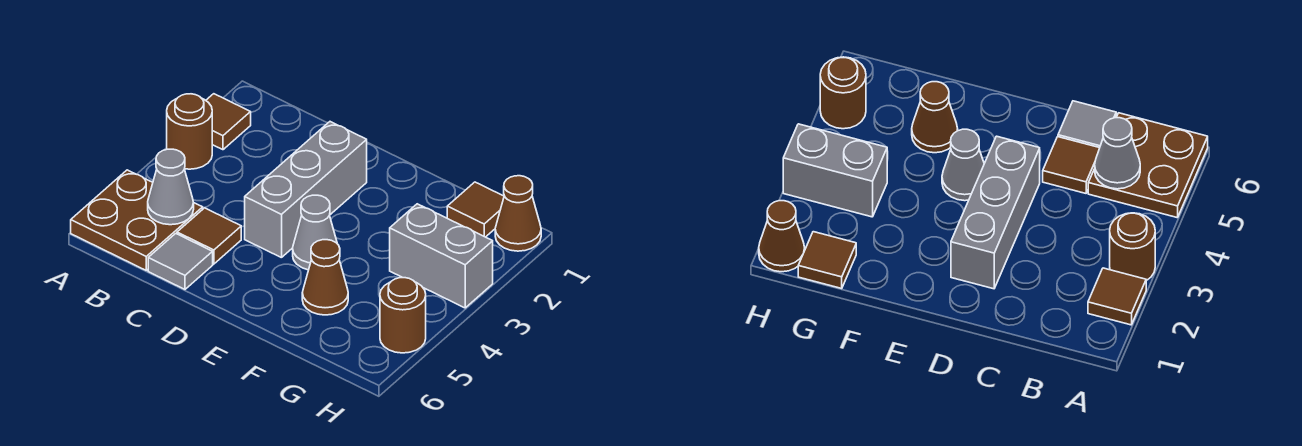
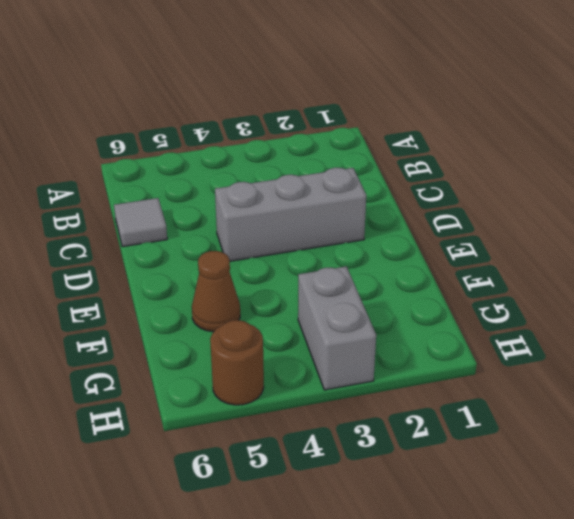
none -> brown 1x1 tile [206,94,251,150]
none -> brown 1x1 round brick [167,94,212,169]
none -> brown 2x2 plate [71,170,203,270]

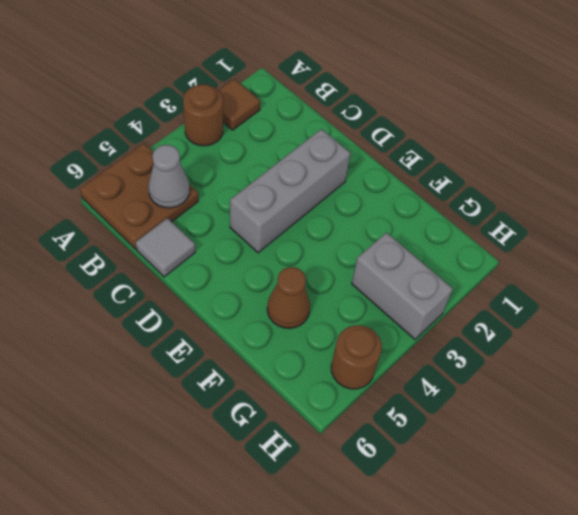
none -> brown 1x1 tile [177,208,241,264]
none -> grey 1x1 cone [293,195,337,270]
none -> brown 1x1 tile [447,182,504,237]

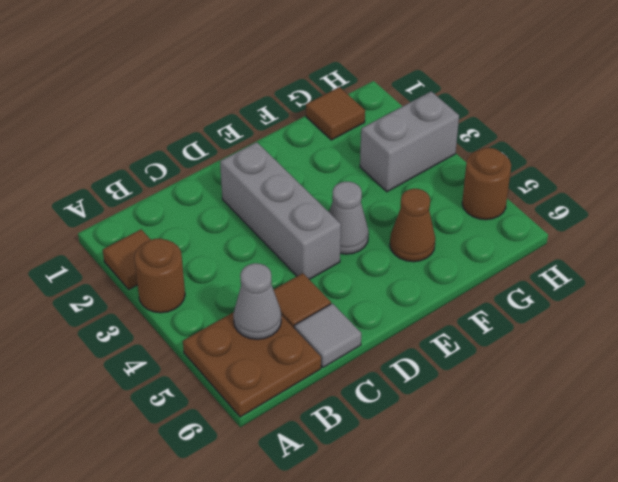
none -> brown 1x1 cone [495,176,541,251]

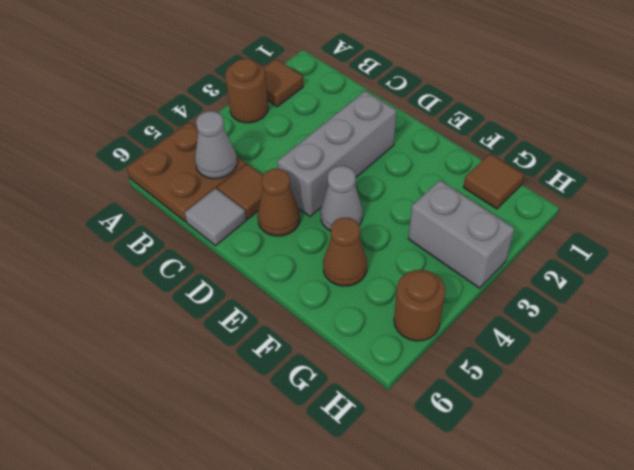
brown 1x1 cone [258,169,300,236] -> brown 1x1 cone moved to [495,176,541,251]

